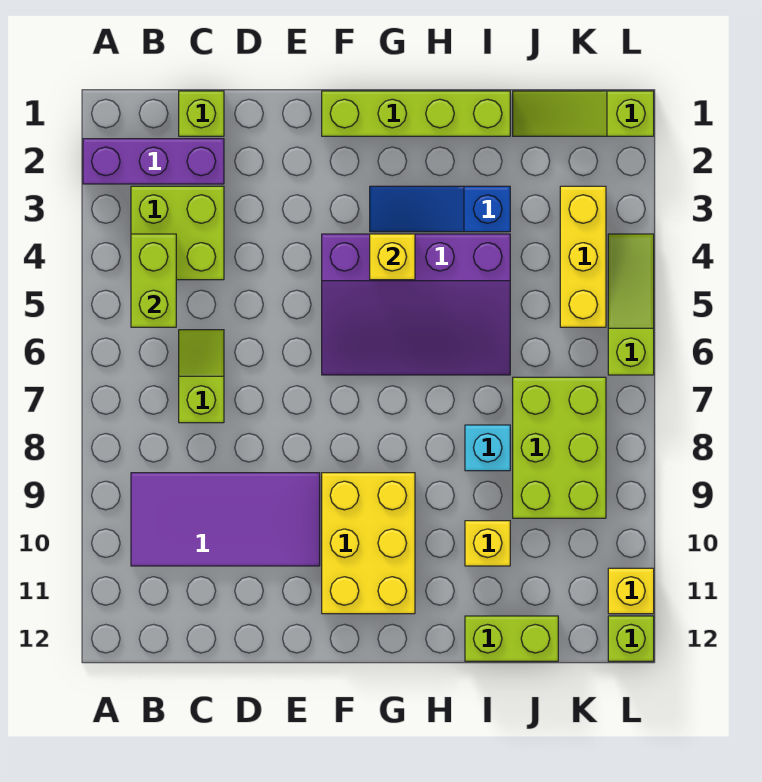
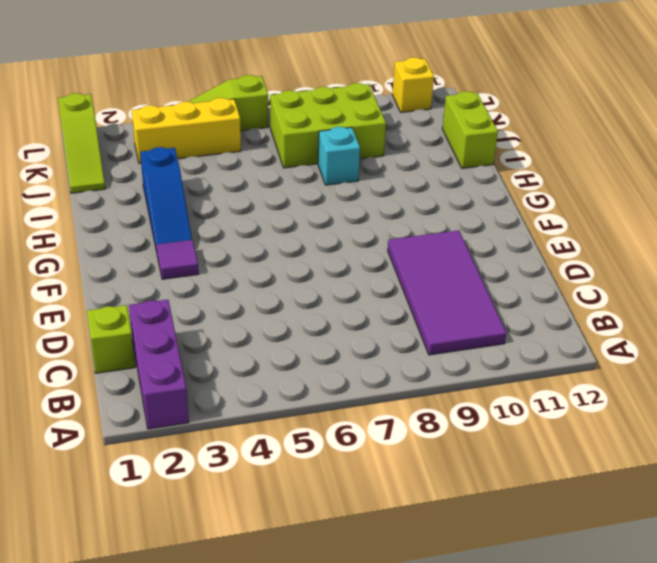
purple 1x1 tile [156,240,199,279] -> none
none -> lime 2x2 brick [131,186,224,280]
none -> lime 1x2 slope [179,330,224,423]
none -> lime 1x4 brick [322,91,510,136]

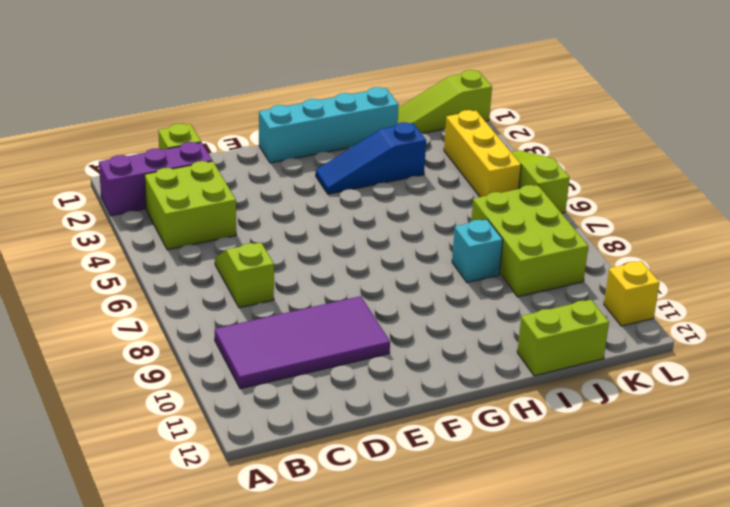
cyan 1x4 brick [259,87,399,163] -> lime 1x4 brick [322,91,510,136]
none -> purple 3x4 slope [322,234,510,375]
none -> yellow 2x3 brick [322,473,415,614]
none -> yellow 1x1 brick [465,521,510,566]

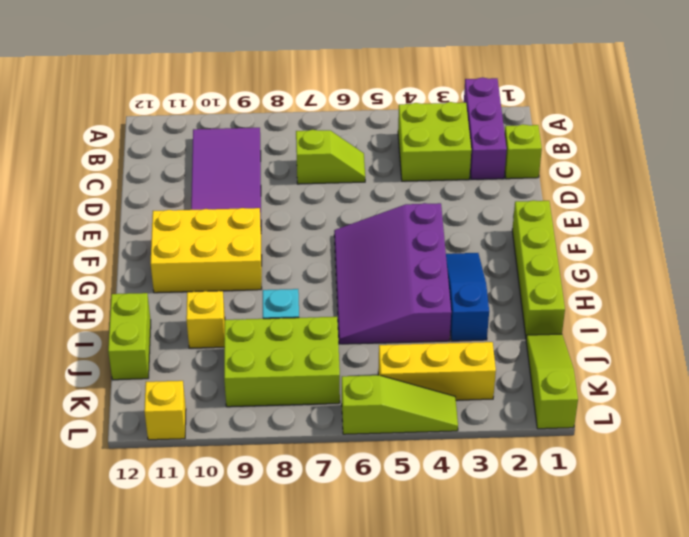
none -> lime 1x1 brick [608,616,654,661]
none -> lime 1x2 brick [131,234,176,327]
none -> yellow 1x1 brick [370,234,415,280]

